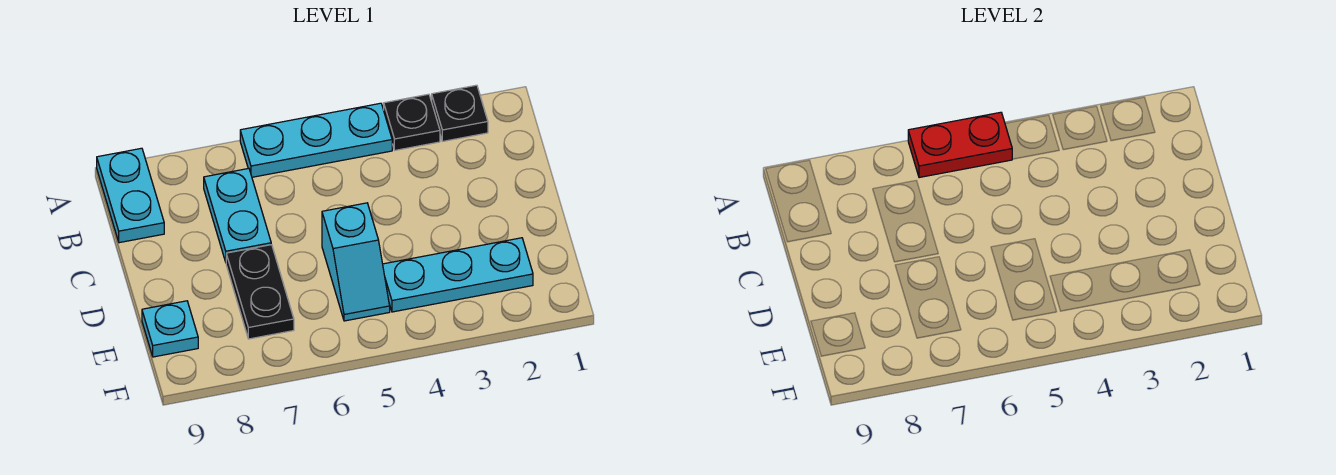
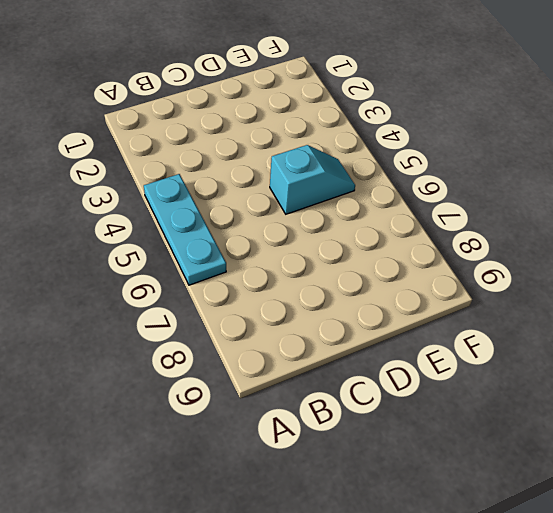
none -> black 1x1 plate [432,85,488,141]
none -> black 1x1 plate [384,94,440,150]

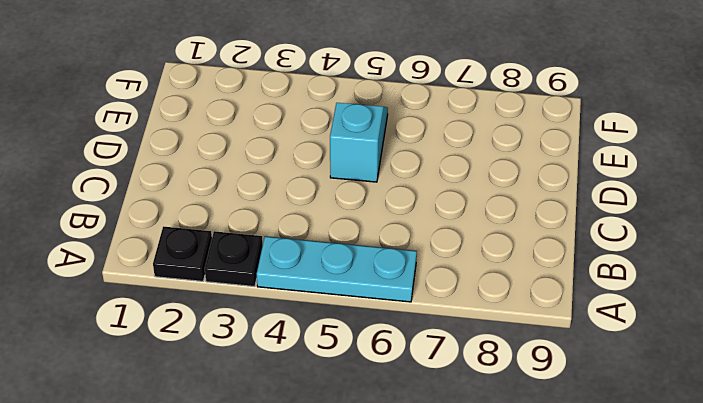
none -> cyan 1x2 plate [97,148,164,243]
none -> cyan 1x2 plate [204,168,271,262]

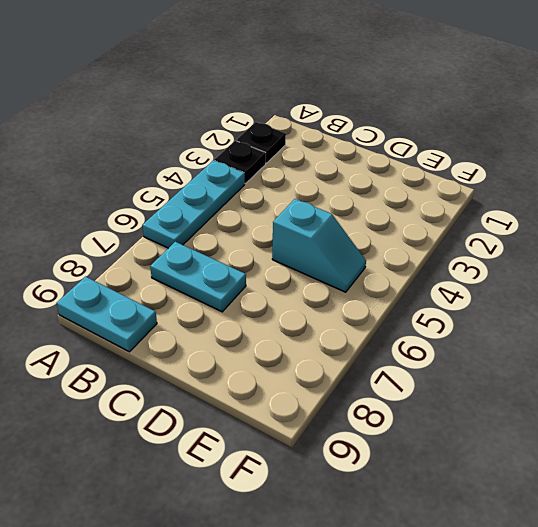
none -> black 1x2 plate [226,245,294,339]
none -> cyan 1x3 plate [383,238,533,312]

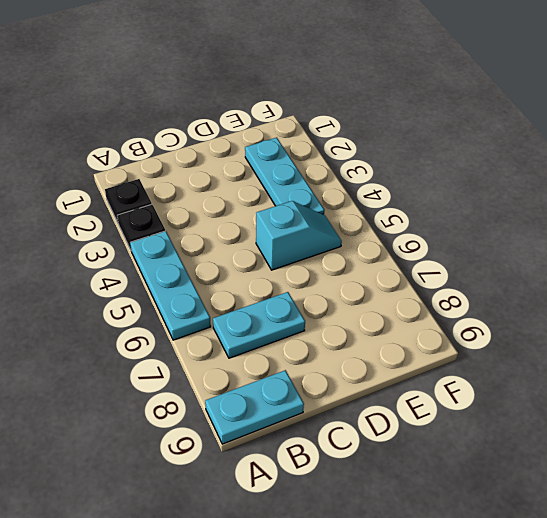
none -> black 1x2 plate [226,245,294,339]
none -> cyan 1x1 plate [142,301,198,357]

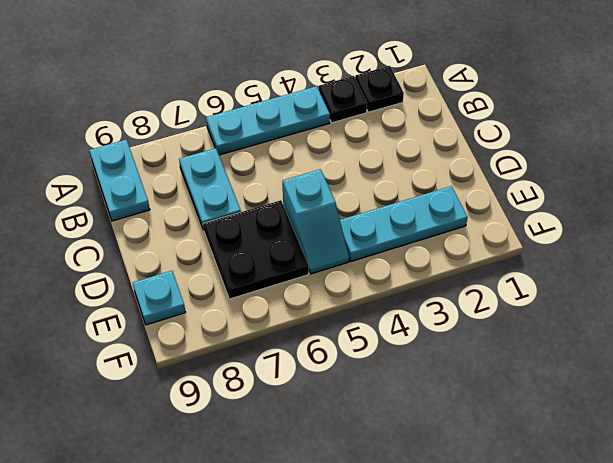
black 2x2 plate [203,200,309,299] -> black 1x2 plate [226,245,294,339]
none -> red 1x2 plate [908,112,1012,178]

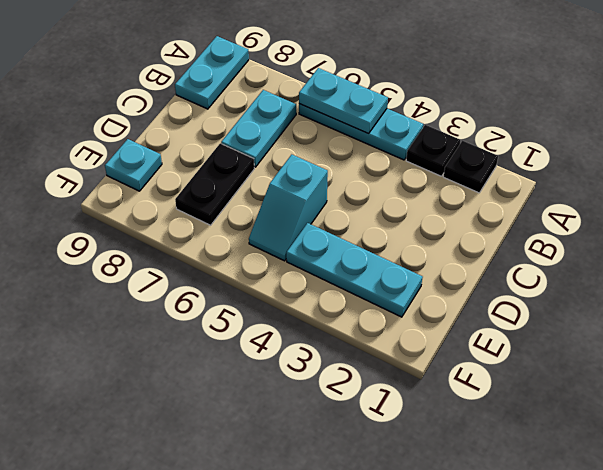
cyan 1x2 plate [299,68,388,133] -> red 1x2 plate [908,112,1012,178]

